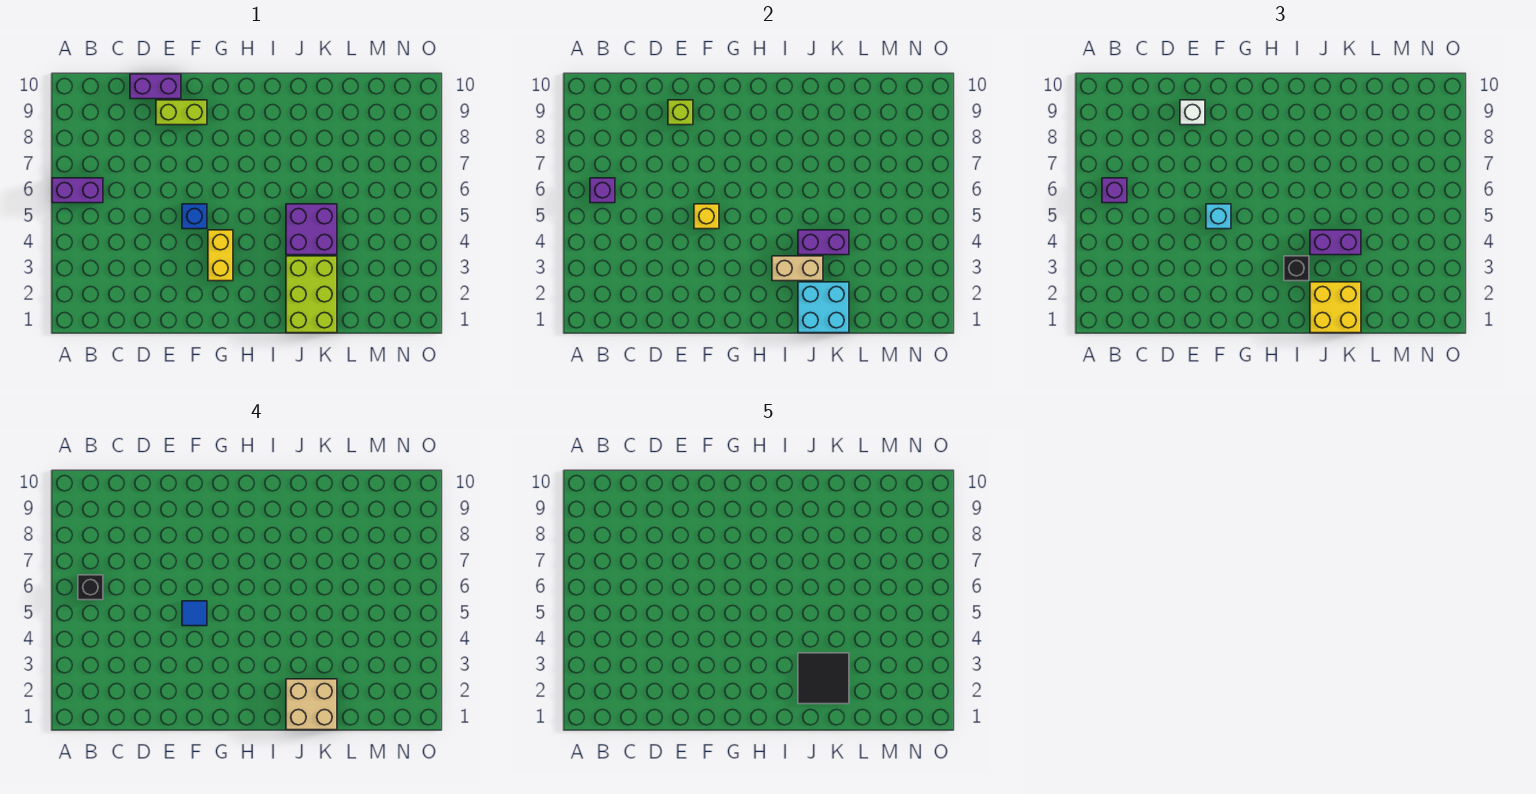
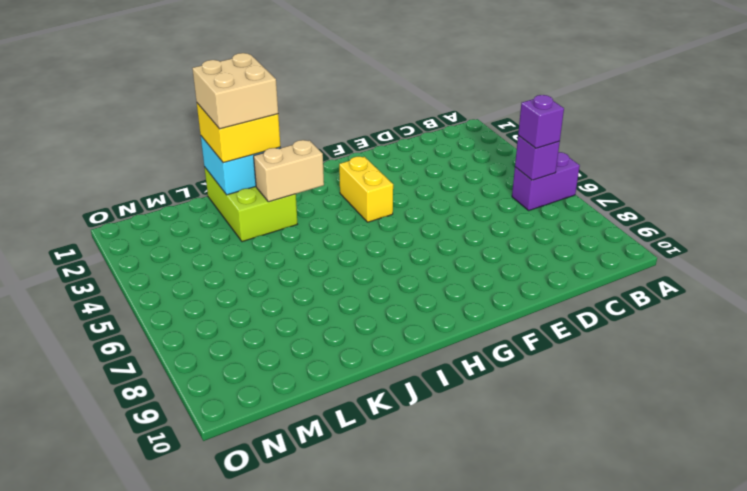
none -> purple 1x2 brick [130,74,181,99]
none -> lime 1x2 brick [156,100,207,125]
none -> blue 1x1 brick [182,204,207,229]

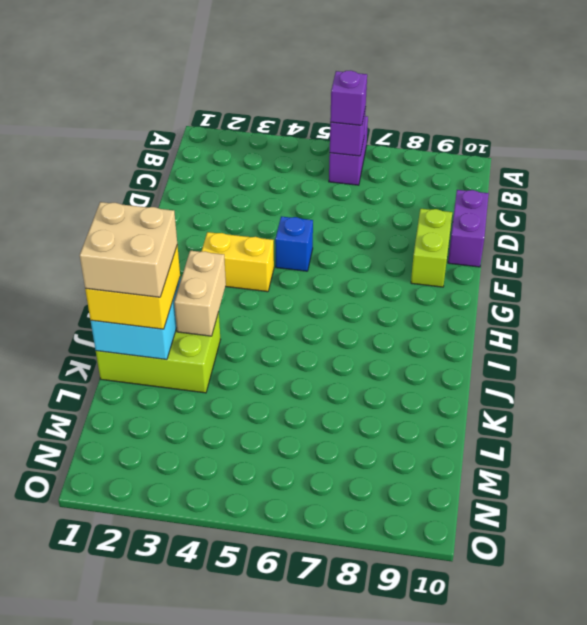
none -> purple 2x2 brick [286,204,337,255]
none -> lime 1x1 brick [668,100,693,125]
none -> yellow 1x1 brick [694,204,719,229]

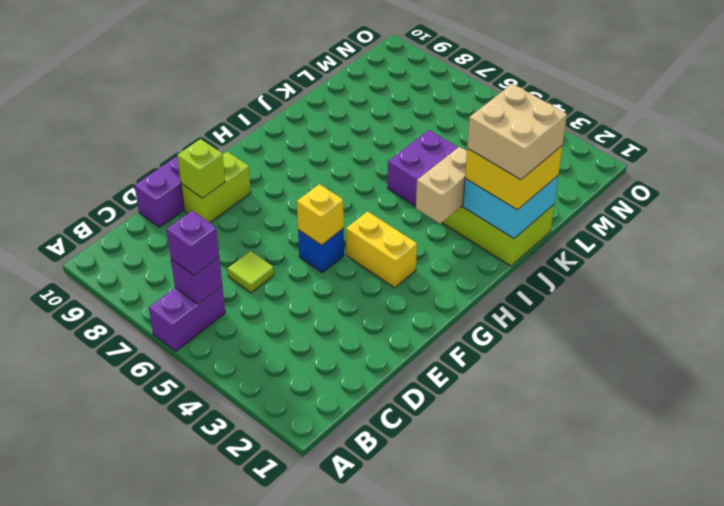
lime 1x1 tile [228,251,274,293] -> none
none -> purple 1x2 brick [798,230,849,255]
none -> white 1x1 brick [1180,100,1205,125]
none -> cyan 1x1 brick [1206,204,1231,229]

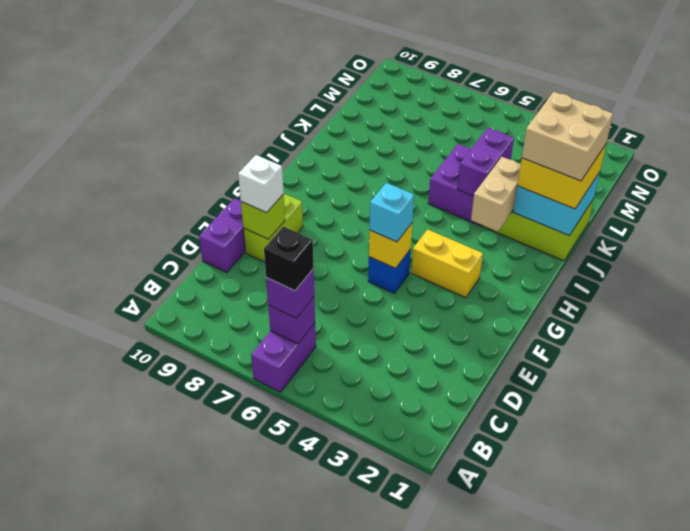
none -> black 1x1 brick [1284,256,1309,281]
none -> purple 1x2 brick [1310,230,1361,255]
none -> blue 1x1 tile [182,601,207,626]

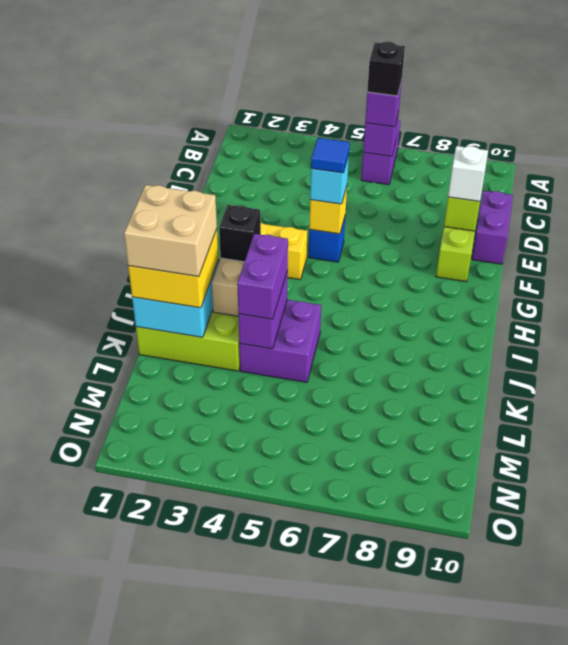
none -> black 2x2 tile [798,653,849,704]

